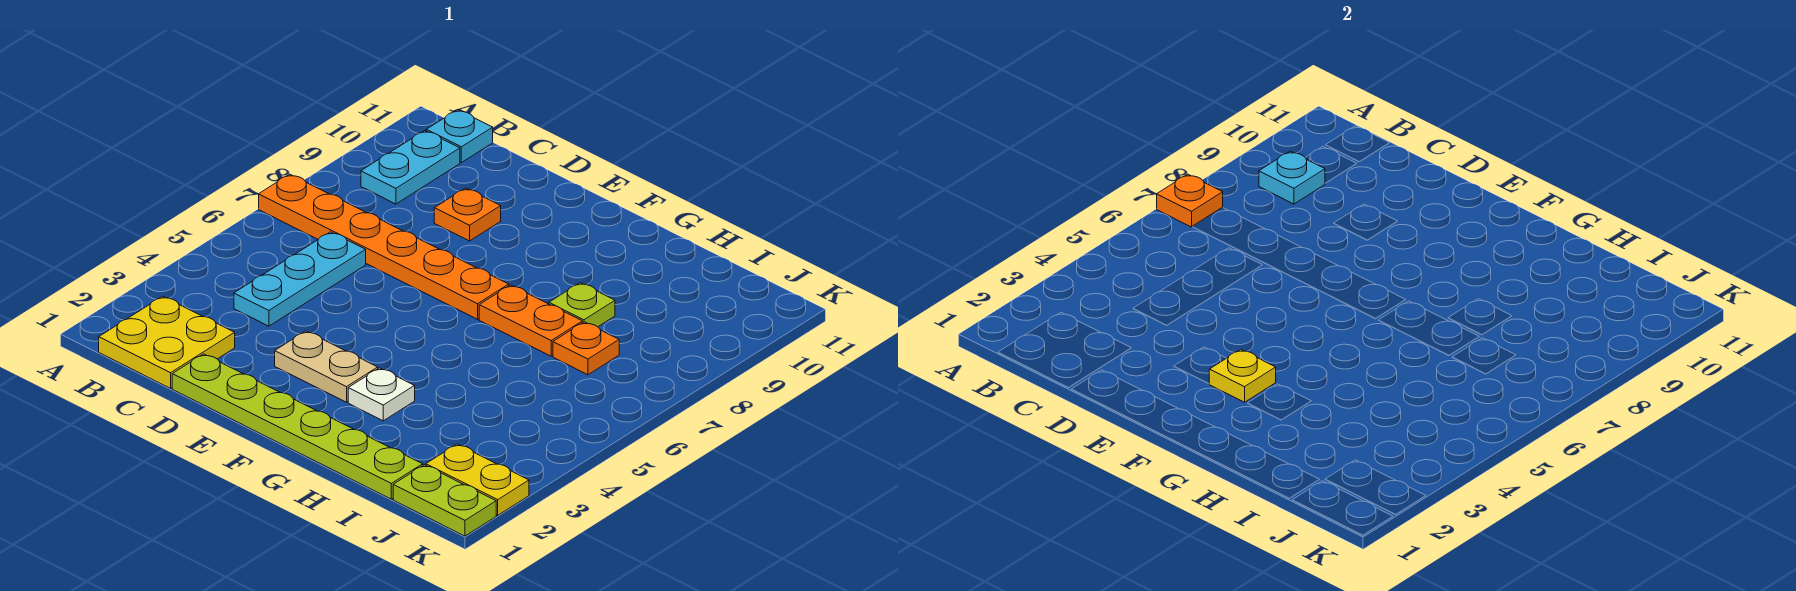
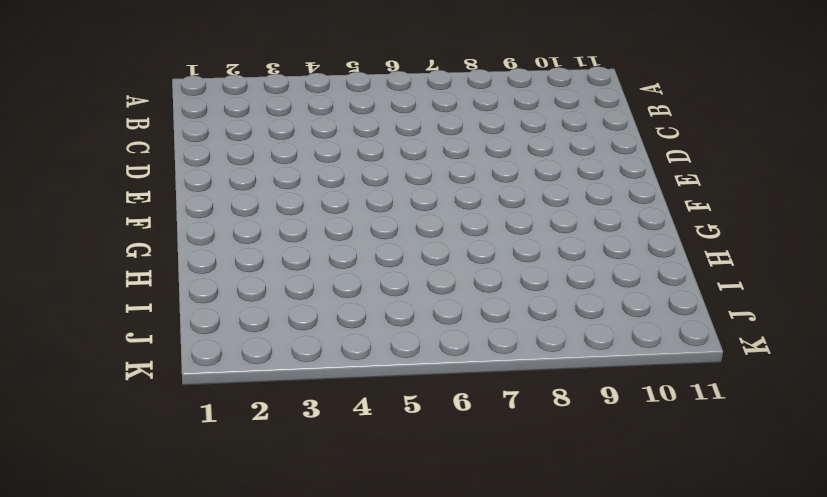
none -> orange 1x6 plate [259,174,509,319]
none -> yellow 2x2 plate [99,296,235,388]
none -> cyan 1x2 plate [361,131,460,204]

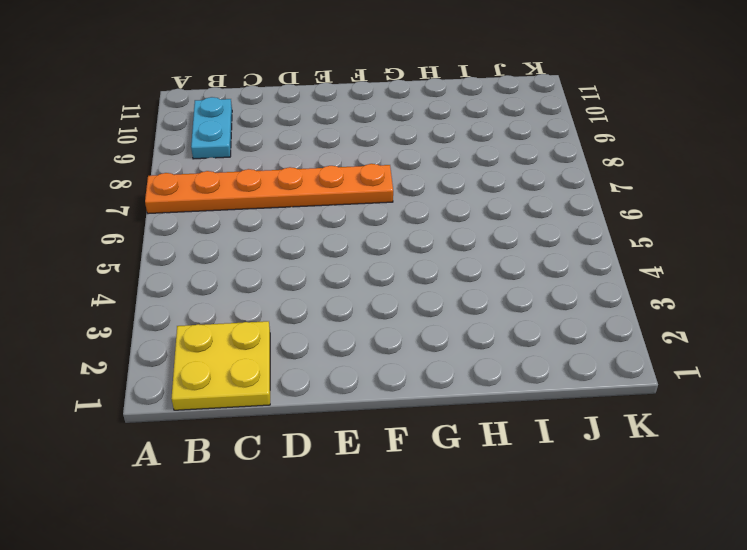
none -> cyan 1x1 plate [426,110,493,162]
none -> cyan 1x3 plate [234,232,366,326]
none -> lime 1x6 plate [172,354,423,499]

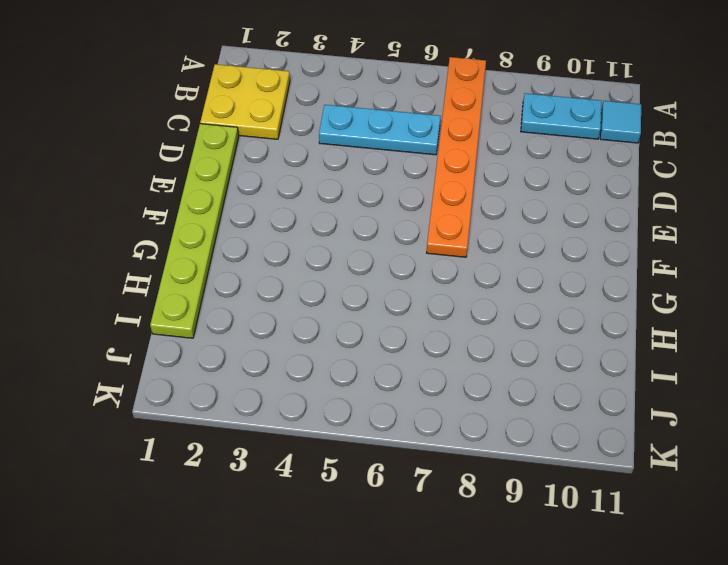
cyan 1x1 tile [600,101,641,143] -> cyan 1x1 plate [426,110,493,162]
none -> orange 1x1 plate [434,188,501,241]
none -> tan 1x2 plate [275,331,378,402]
none -> white 1x1 plate [348,368,415,421]

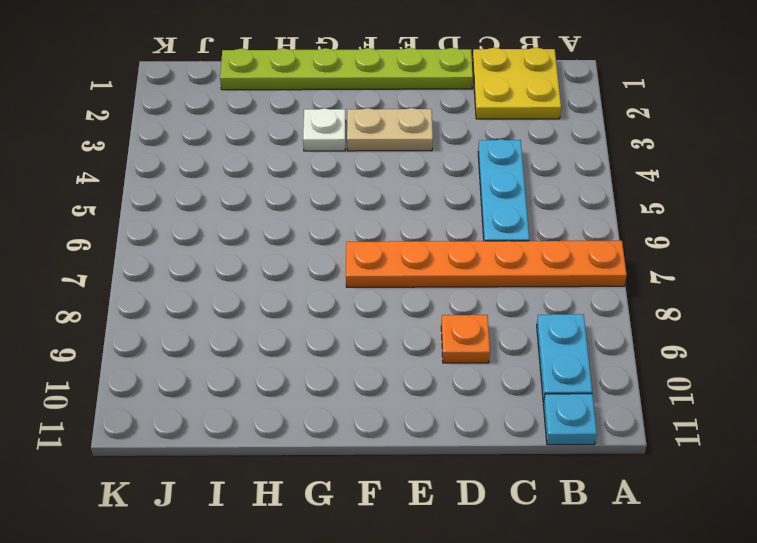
none -> orange 1x2 plate [479,285,582,356]
none -> lime 1x1 plate [549,283,615,327]
none -> orange 1x1 plate [553,322,619,375]

